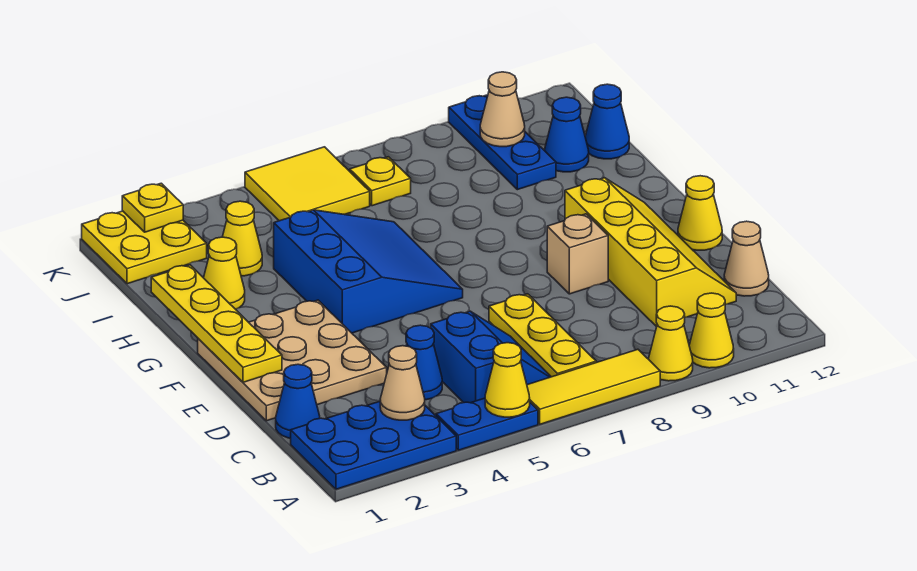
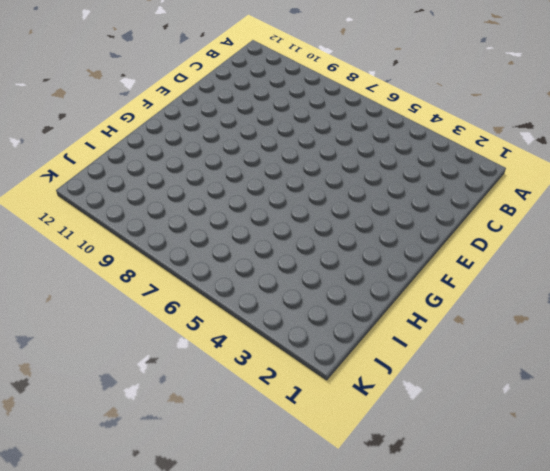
none -> blue 2x3 plate [291,401,456,489]
none -> blue 1x2 plate [436,398,538,450]
none -> yellow 1x3 tile [527,349,660,424]

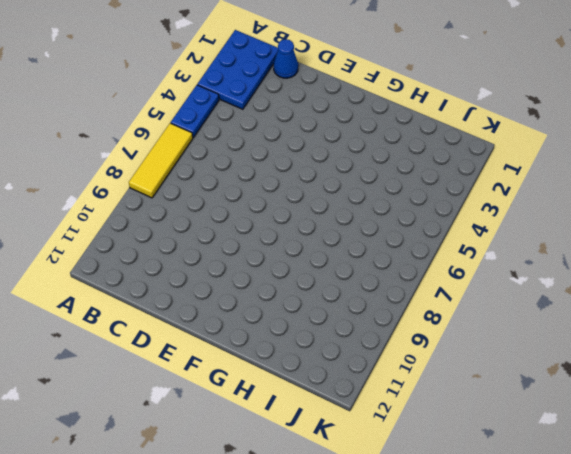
none -> yellow 1x1 cone [649,306,693,381]
none -> yellow 1x1 cone [689,293,734,368]
none -> blue 2x2 slope [431,311,551,403]

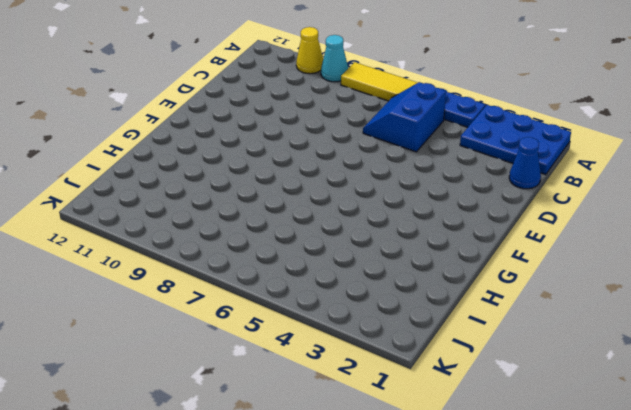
cyan 1x1 cone [321,35,348,82] -> yellow 1x1 cone [649,306,693,381]
none -> yellow 1x3 plate [489,294,596,377]
none -> blue 1x1 cone [406,325,442,400]
none -> yellow 2x4 slope [565,178,736,327]

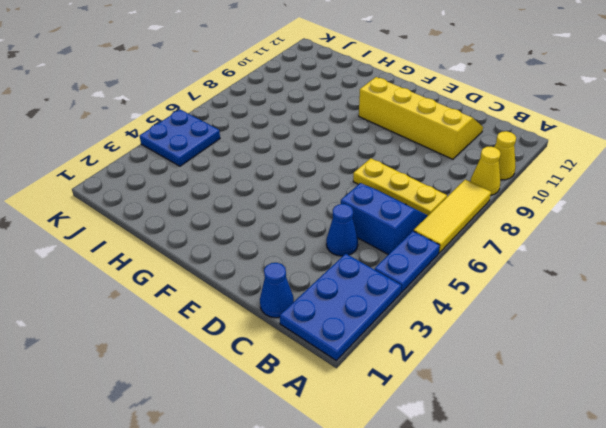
blue 2x2 plate [140,110,220,166] -> yellow 2x2 tile [245,147,370,221]
none -> tan 1x1 cone [724,221,769,296]
none -> tan 3x3 plate [198,300,387,421]
none -> tan 1x1 brick [547,214,608,294]

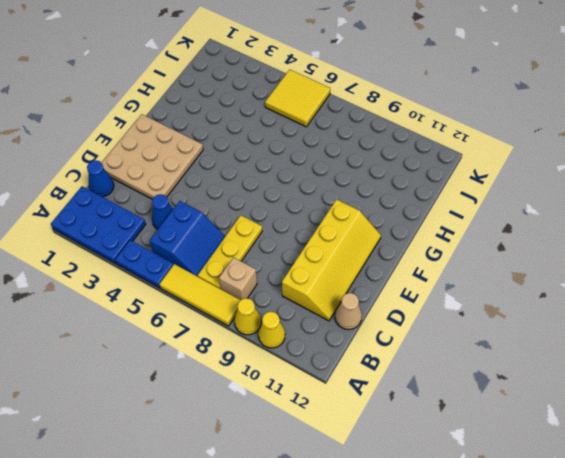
tan 1x1 brick [219,257,257,300] -> tan 1x1 brick moved to [547,214,608,294]
none -> yellow 1x1 cone [678,176,722,250]
none -> blue 3x3 slope [274,210,463,333]
none -> yellow 1x1 cone [204,237,245,309]

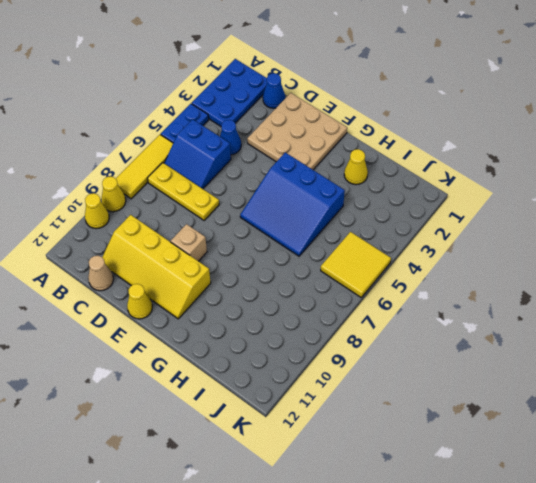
none -> yellow 1x1 cone [223,201,262,276]
none -> blue 1x3 plate [449,95,556,190]
none -> blue 1x1 cone [544,97,589,172]

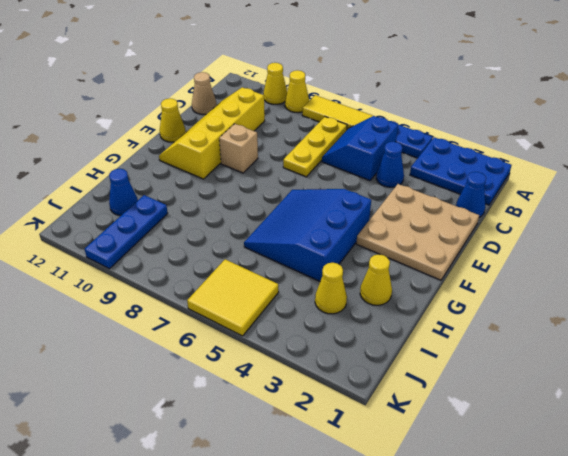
none -> blue 1x1 cone [585,84,629,159]
none -> yellow 2x2 plate [82,211,207,284]
none -> yellow 1x1 plate [350,157,411,206]

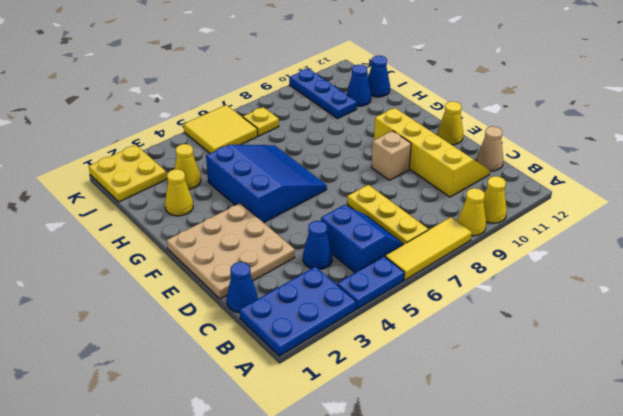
none -> yellow 1x1 cone [485,343,530,417]
none -> tan 1x1 cone [380,346,425,420]
none -> yellow 1x4 plate [151,265,282,382]

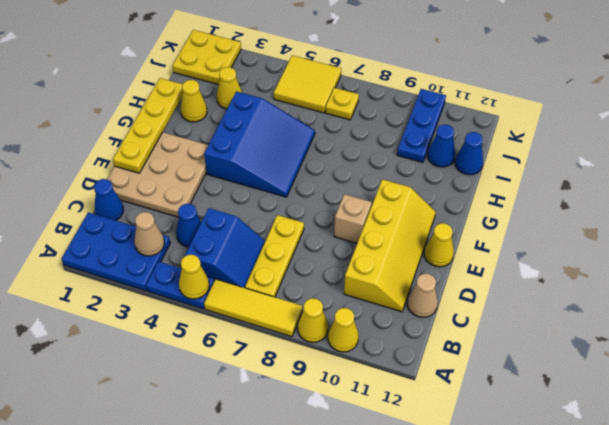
none -> tan 1x1 cone [480,72,525,147]
none -> yellow 1x1 plate [122,183,183,232]

